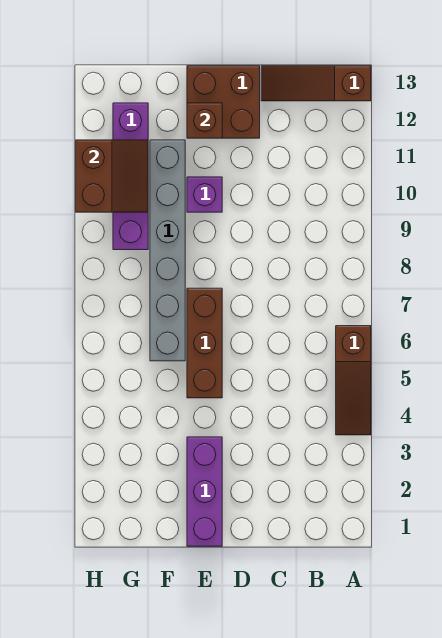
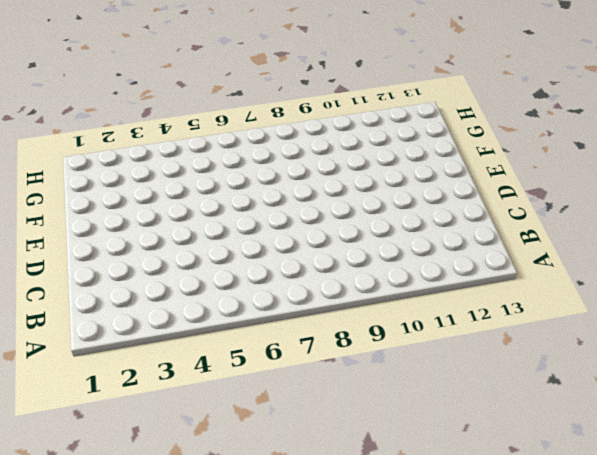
none -> brown 1x3 slope [336,326,371,435]
none -> brown 1x3 slope [261,66,371,101]

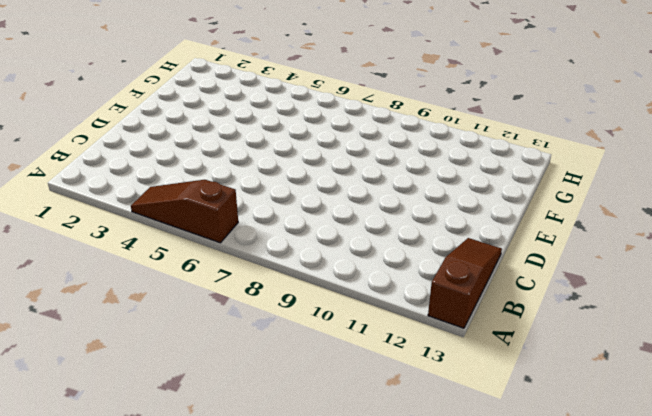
none -> brown 2x2 brick [187,66,260,138]
none -> purple 1x3 brick [187,437,222,546]

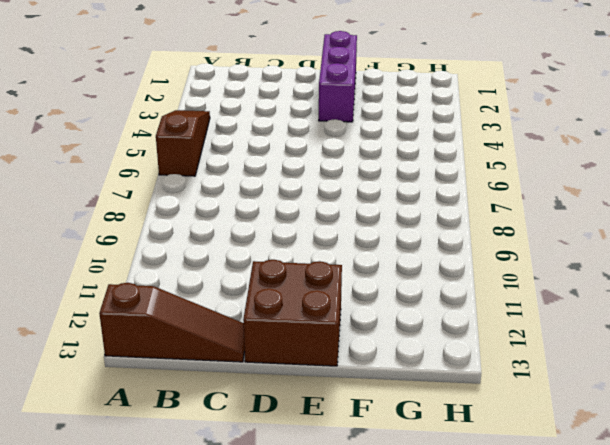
none -> brown 1x3 brick [187,288,222,398]
none -> purple 1x1 brick [187,177,222,212]

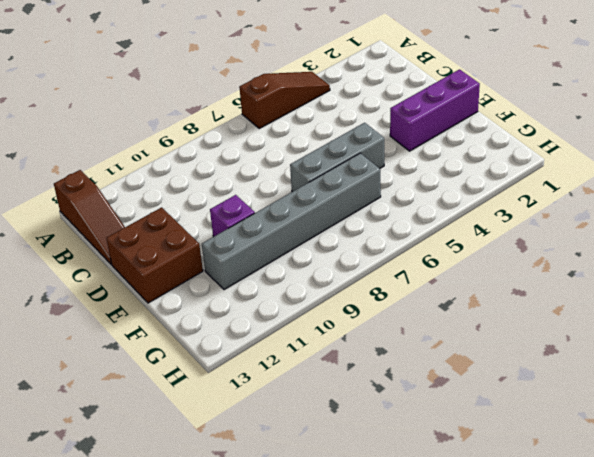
grey 1x3 brick [290,123,384,192] -> brown 1x3 brick [187,288,222,398]
none -> purple 1x4 brick [113,103,148,250]
none -> brown 1x1 brick [187,103,222,138]

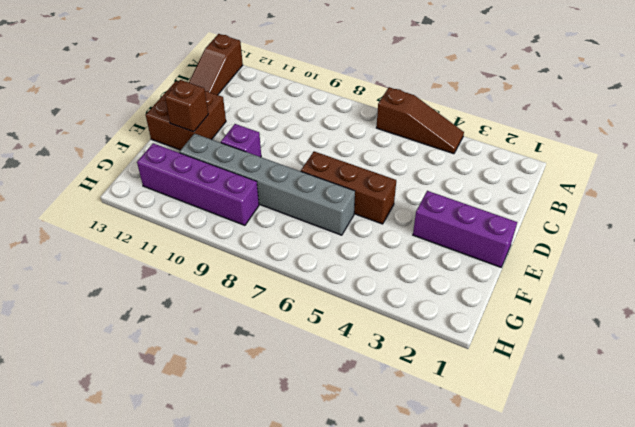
none -> brown 2x2 slope [76,140,148,212]

